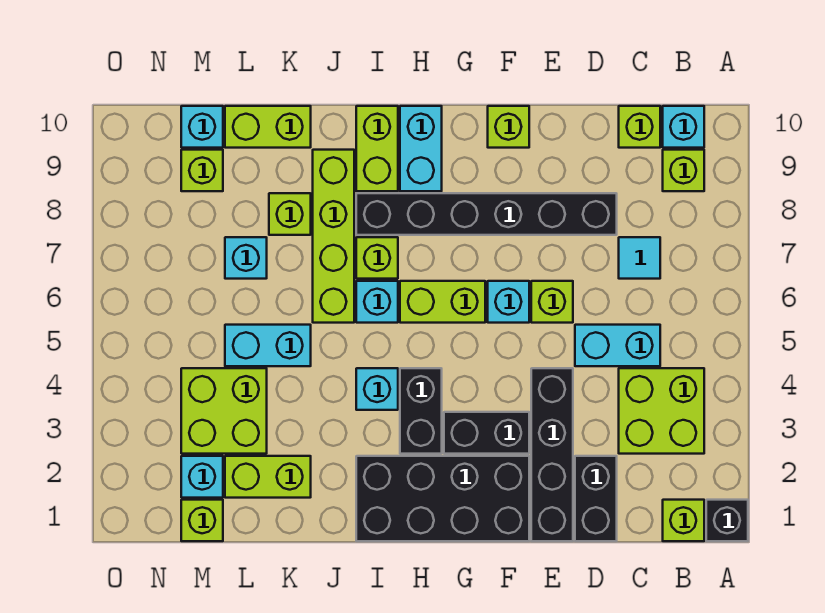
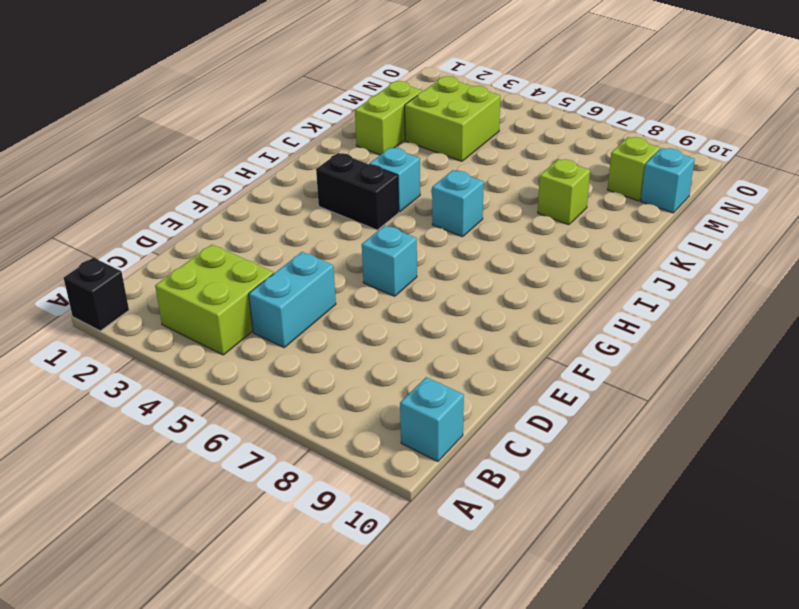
none -> lime 1x1 brick [663,500,704,541]
none -> lime 1x1 brick [663,150,704,191]
none -> cyan 1x1 tile [619,237,660,279]
none -> lime 1x1 brick [619,106,660,148]

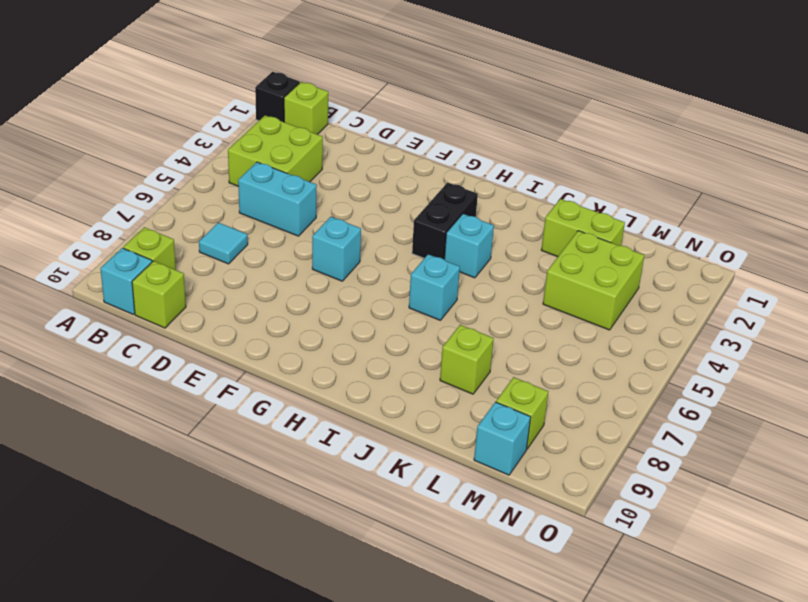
none -> black 1x2 brick [575,456,617,541]
none -> black 1x6 brick [356,193,617,235]
none -> black 1x4 brick [531,368,573,541]
none -> lime 1x1 brick [531,281,573,323]

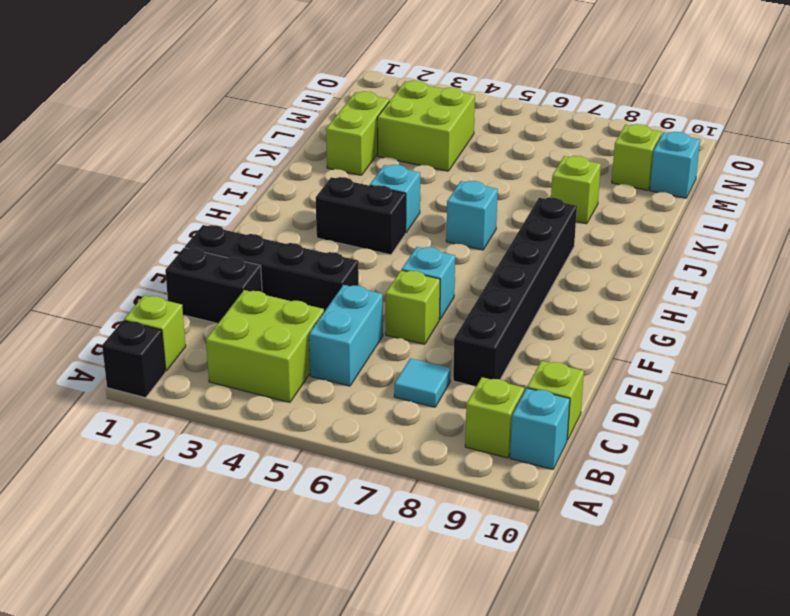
none -> black 2x4 brick [356,456,529,541]
none -> black 1x2 brick [444,412,529,454]
none -> lime 1x1 brick [488,106,529,148]
none -> lime 1x2 brick [400,281,485,323]

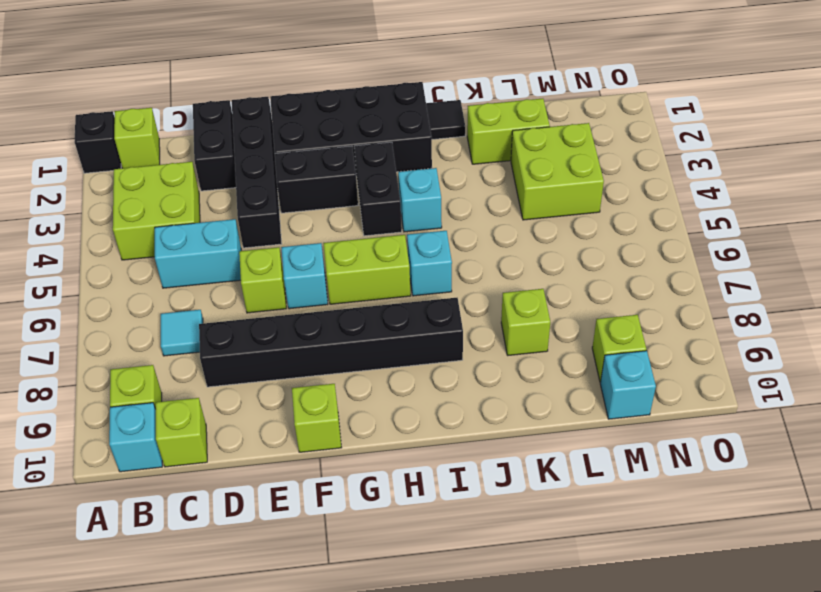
black 1x1 tile [426,100,465,139] -> none
none -> cyan 1x2 brick [400,106,442,191]
none -> lime 1x1 brick [356,237,398,279]
none -> lime 1x2 brick [356,106,398,191]
none -> lime 1x4 brick [313,150,354,323]

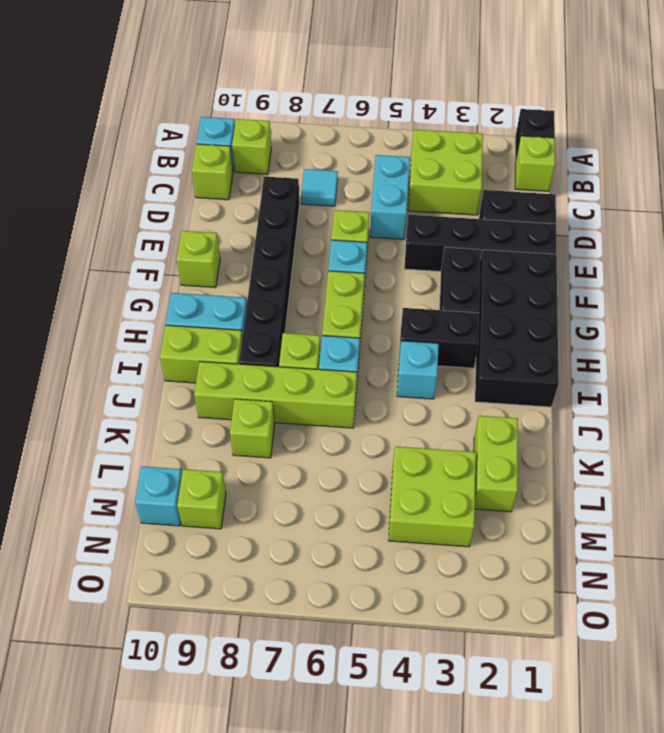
none -> cyan 1x2 brick [225,325,311,366]
none -> lime 1x2 brick [225,106,311,148]
none -> cyan 1x1 brick [225,237,267,279]
none -> lime 1x1 brick [181,500,223,541]

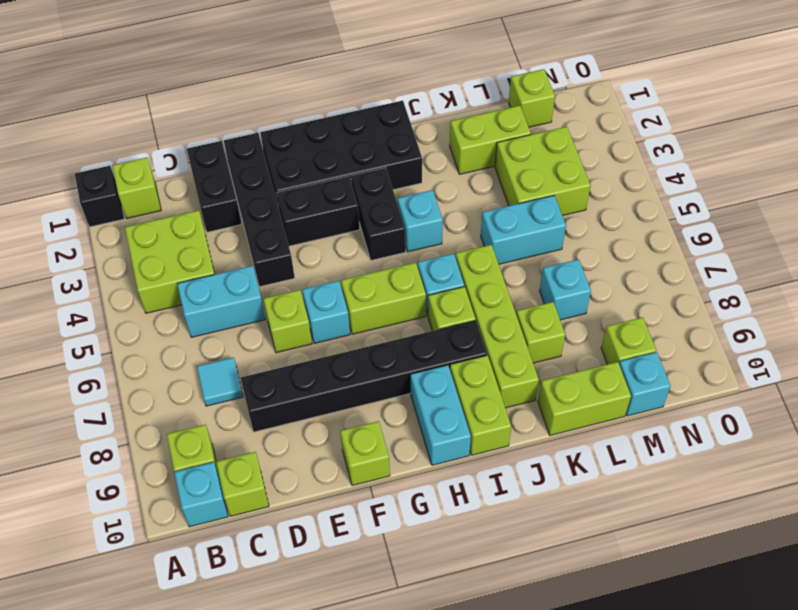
none -> cyan 1x1 brick [181,456,223,498]

